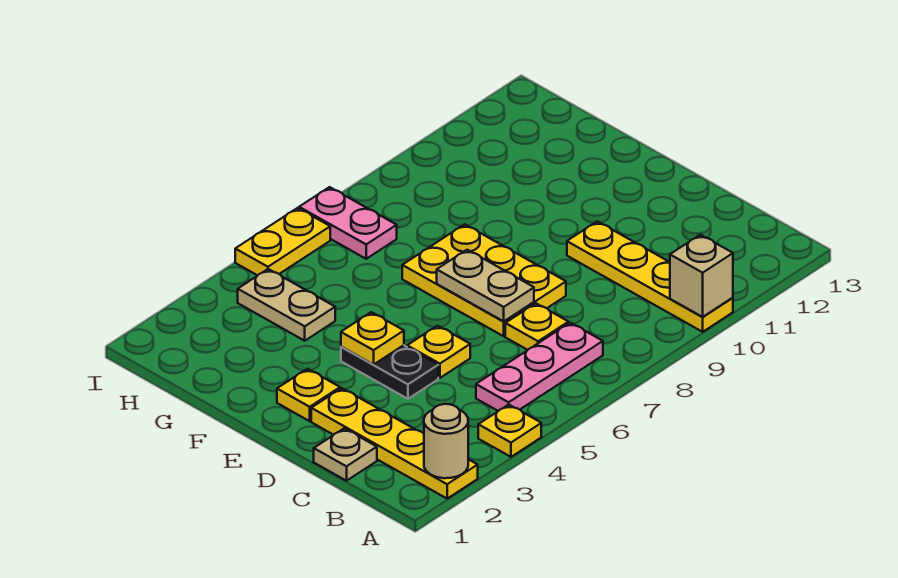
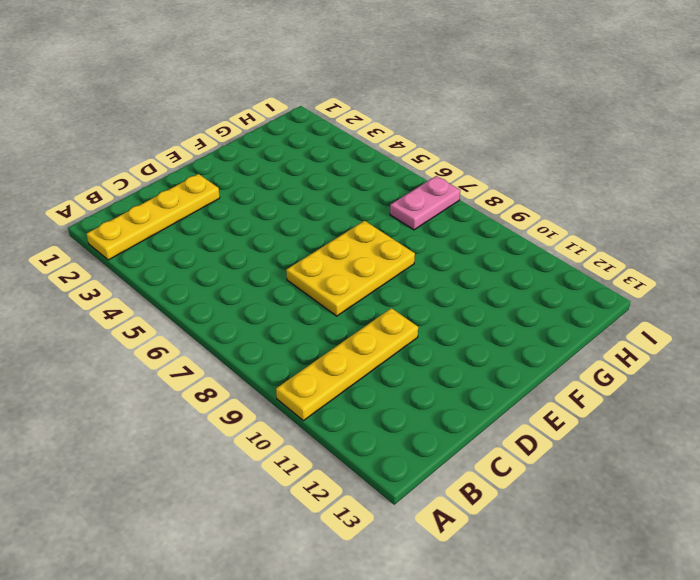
none -> yellow 1x1 plate [478,405,541,457]
none -> pink 1x3 plate [476,323,603,411]
none -> tan 1x1 plate [314,428,377,481]

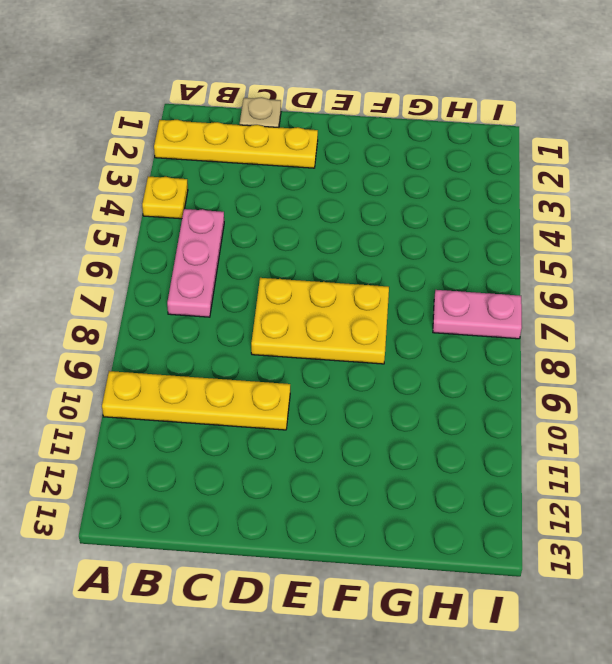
none -> yellow 1x1 plate [505,303,569,350]
none -> black 1x2 plate [341,345,438,399]
none -> yellow 1x1 plate [407,326,470,378]

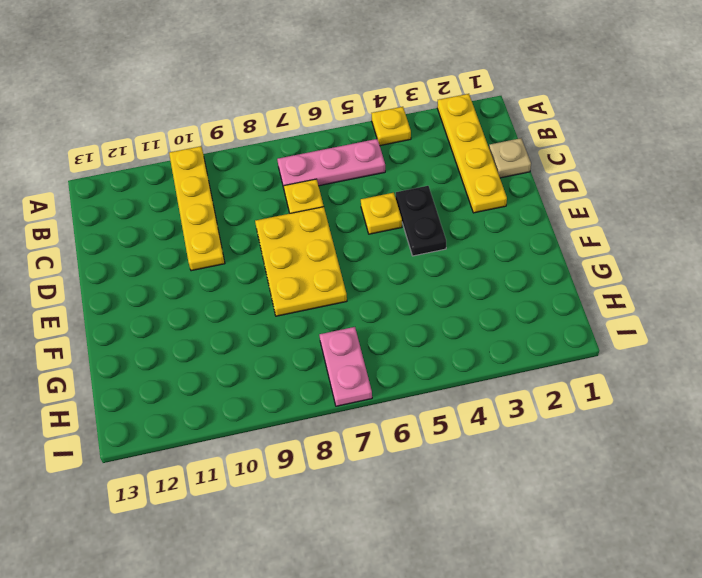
none -> yellow 1x1 plate [277,369,340,421]
none -> tan 1x2 plate [238,269,335,341]
none -> yellow 1x2 plate [235,208,330,275]

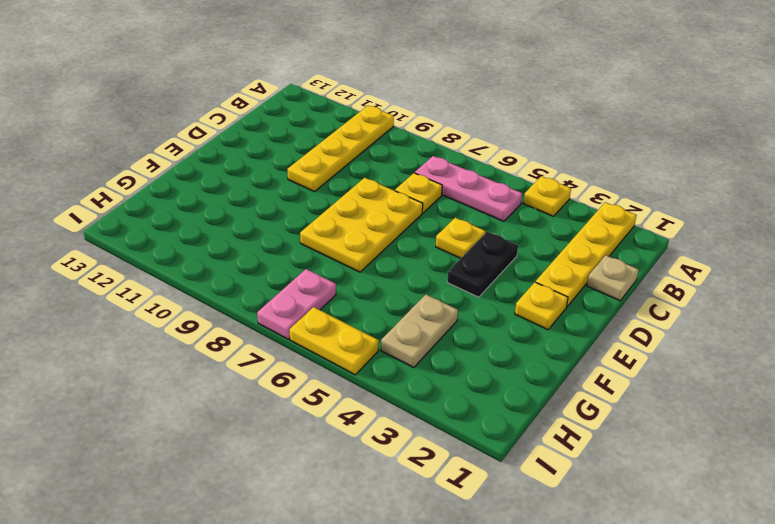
none -> tan 1x1 round brick [424,404,468,478]
none -> tan 1x1 brick [670,235,733,317]
none -> tan 1x2 plate [437,250,534,321]

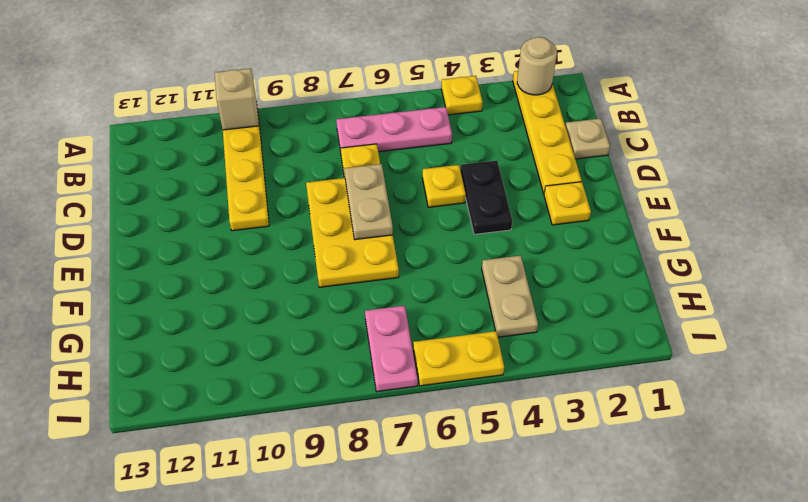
none -> yellow 1x1 plate [341,312,404,365]

